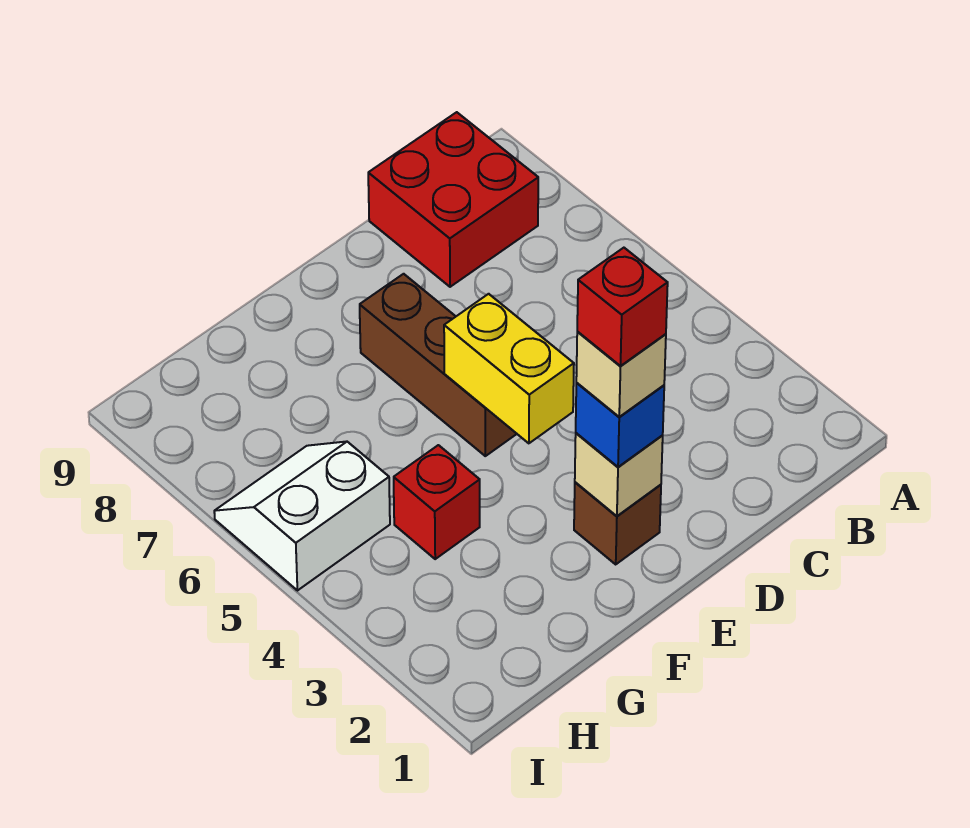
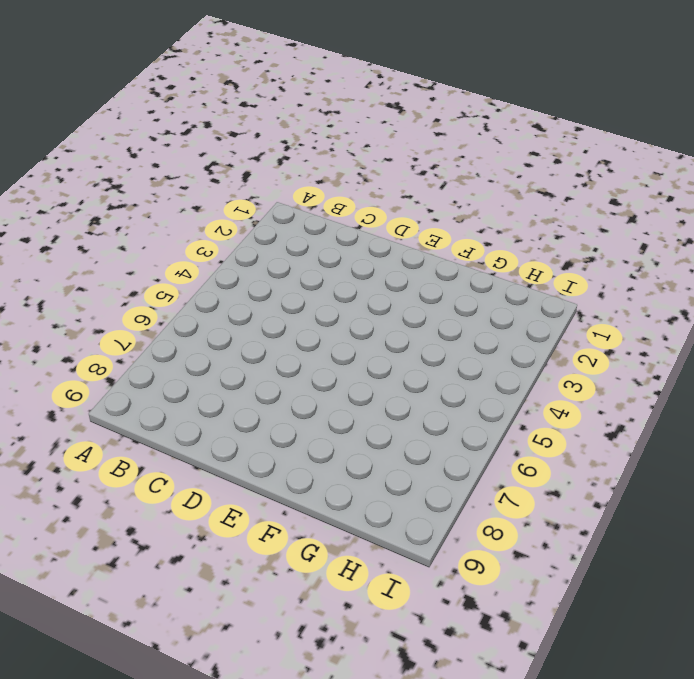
none -> red 2x2 brick [368,112,538,287]
none -> brown 1x1 brick [574,482,661,564]

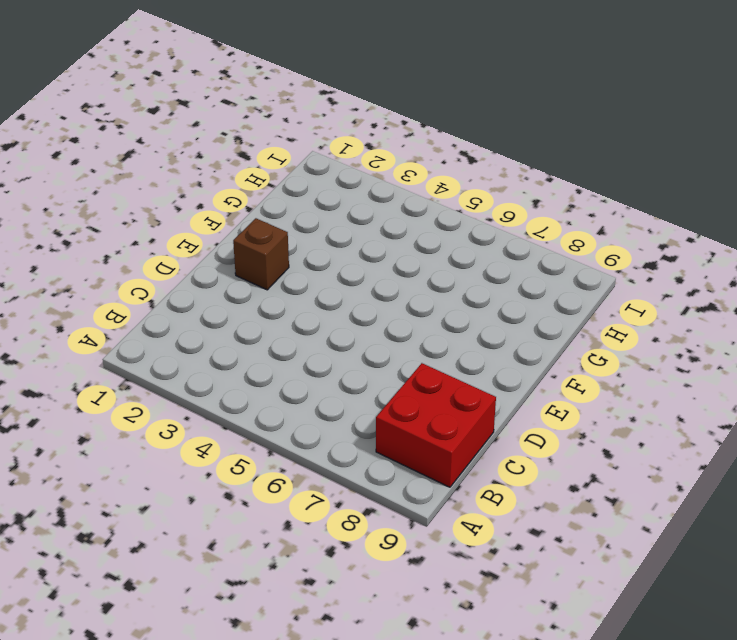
none -> brown 1x3 brick [360,274,517,456]
none -> red 1x1 brick [394,445,480,559]

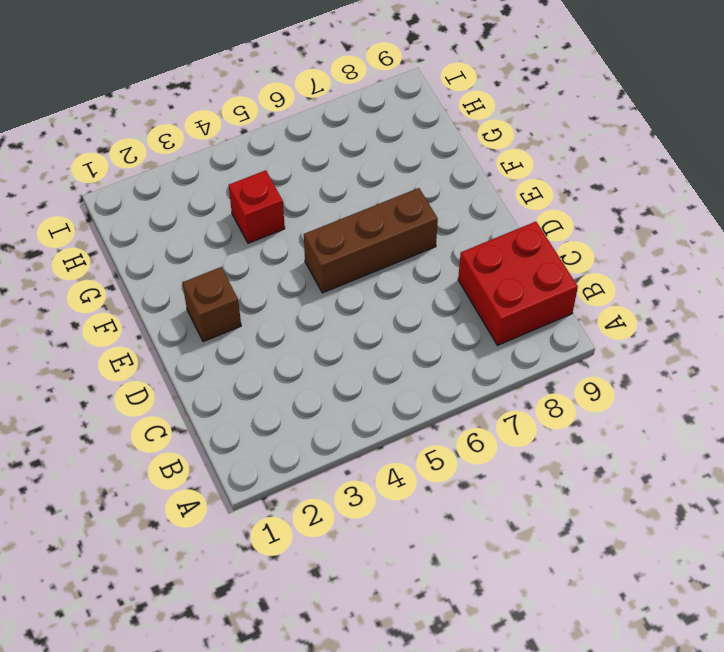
none -> white 2x2 slope [214,441,390,591]
none -> tan 1x1 brick [575,433,663,516]

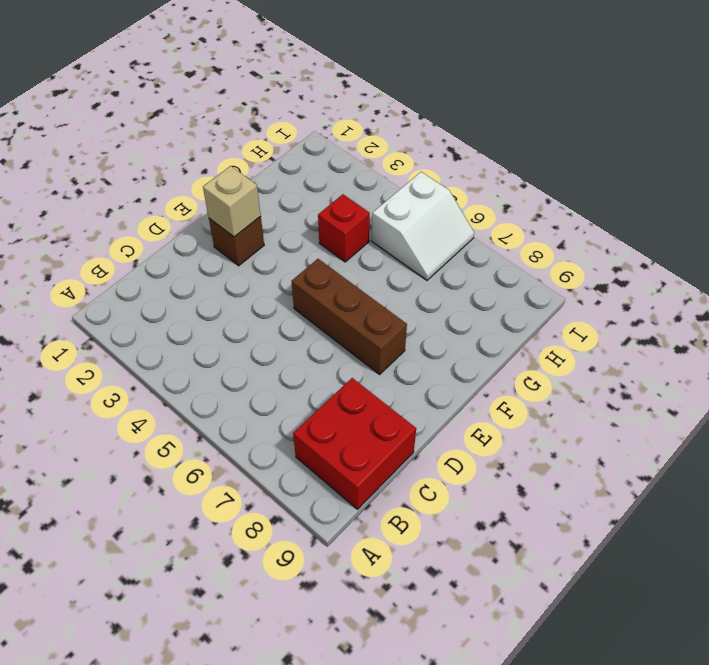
none -> yellow 1x2 brick [444,294,574,443]
none -> blue 1x1 brick [576,383,664,467]

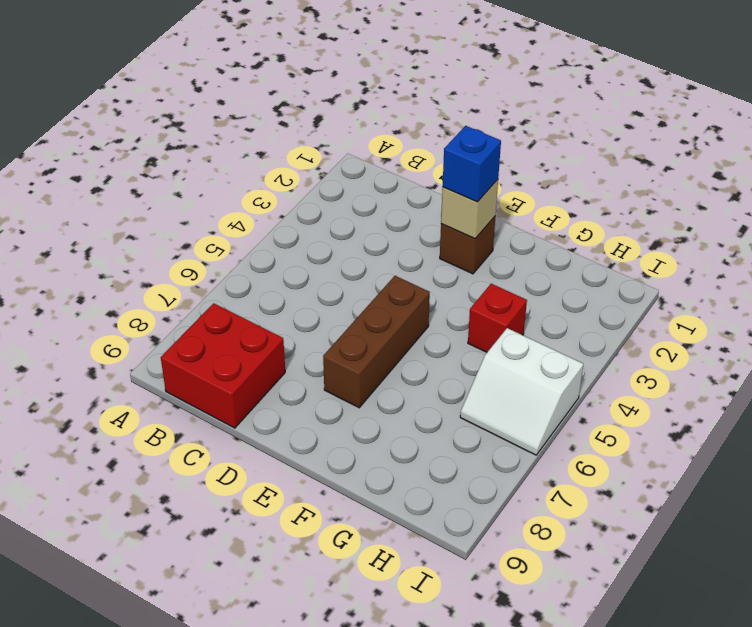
none -> yellow 1x2 brick [444,294,574,443]
none -> tan 1x1 brick [576,332,666,417]

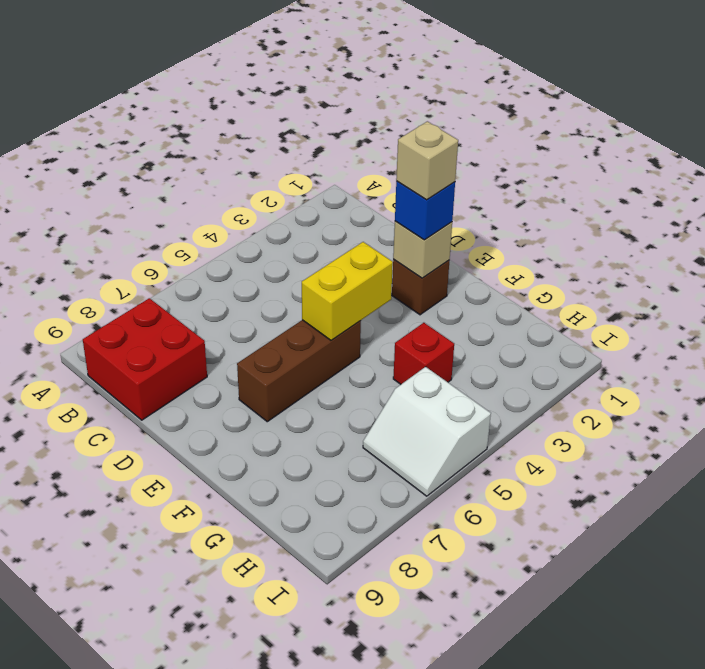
none -> red 1x1 brick [577,248,668,366]

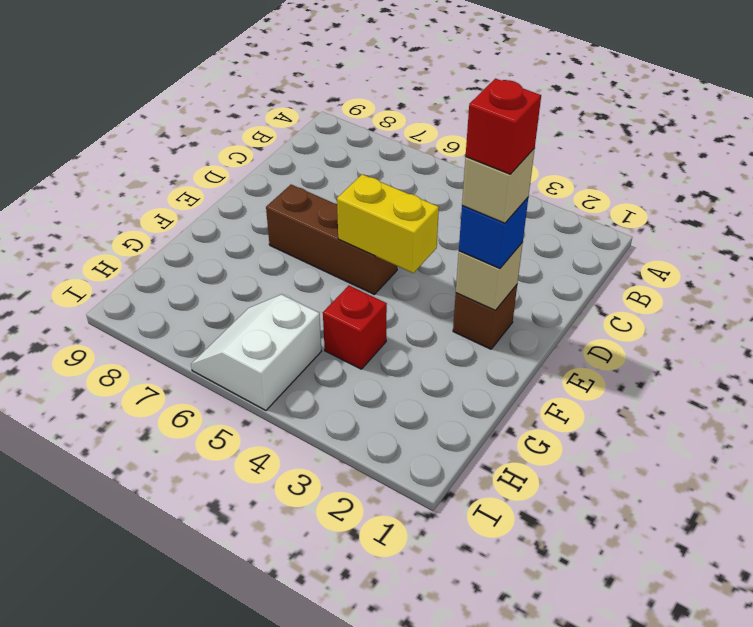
none -> red 2x2 brick [368,112,538,287]

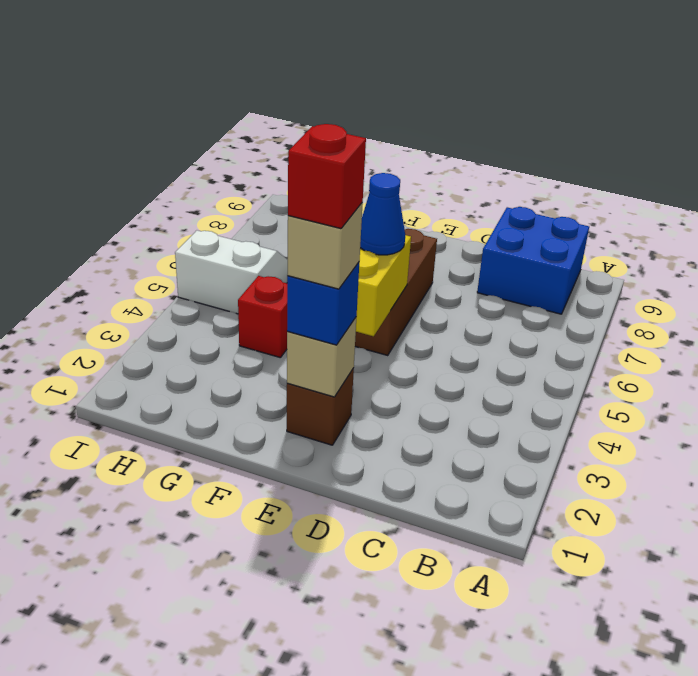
blue 2x2 brick [477,207,589,314] -> red 2x2 brick [368,112,538,287]
blue 1x1 cone [360,173,405,255] -> none

